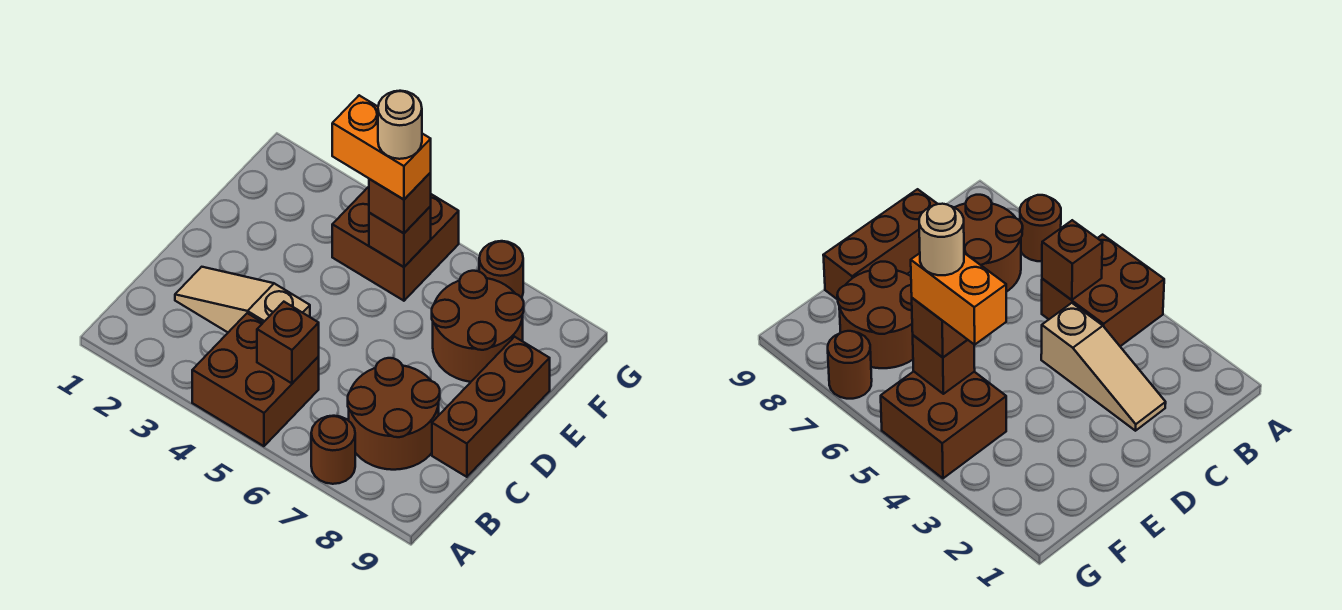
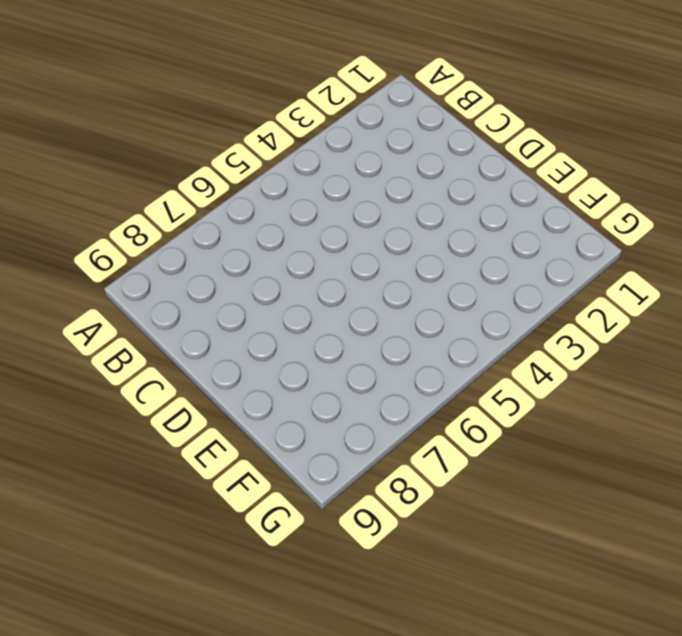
none -> brown 2x2 brick [192,313,319,446]
none -> brown 1x1 round brick [311,416,355,484]
none -> brown 2x2 round brick [348,358,440,470]

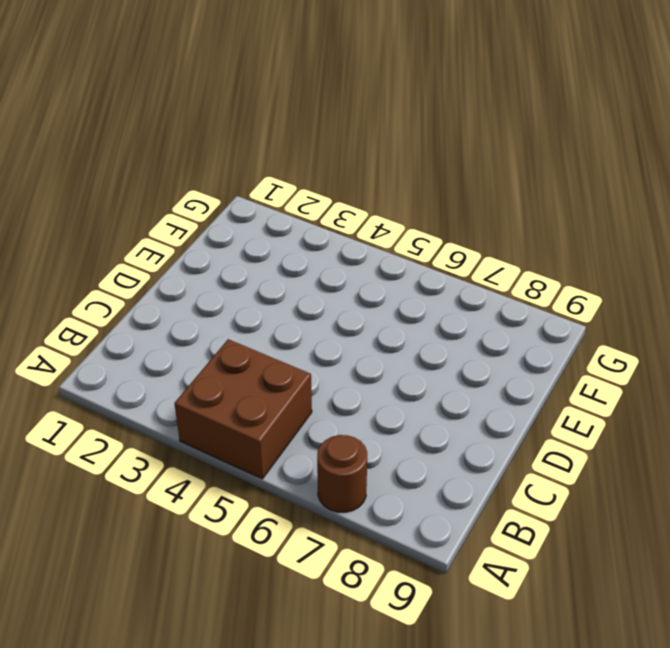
none -> brown 2x2 round brick [348,358,440,470]
none -> tan 1x3 slope [175,267,310,332]
none -> brown 1x3 brick [432,337,550,477]

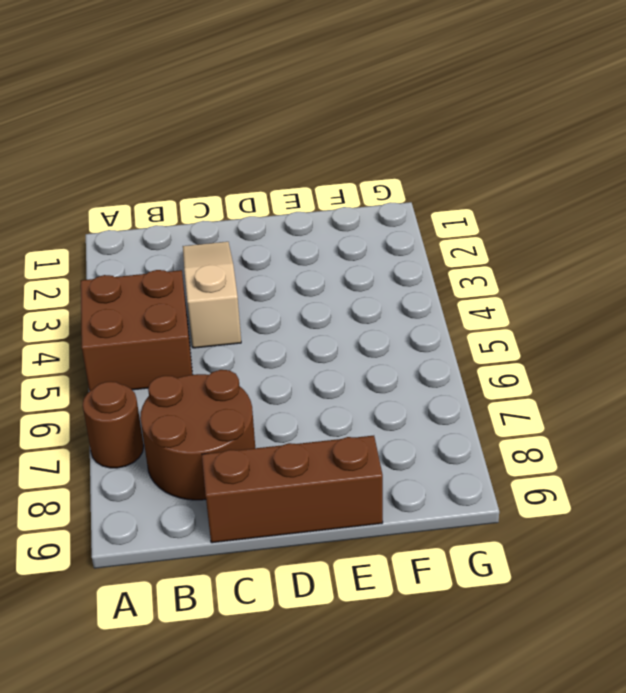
none -> brown 2x2 round brick [432,271,524,382]
none -> brown 2x2 brick [332,187,459,301]
none -> brown 1x1 round brick [479,241,523,298]

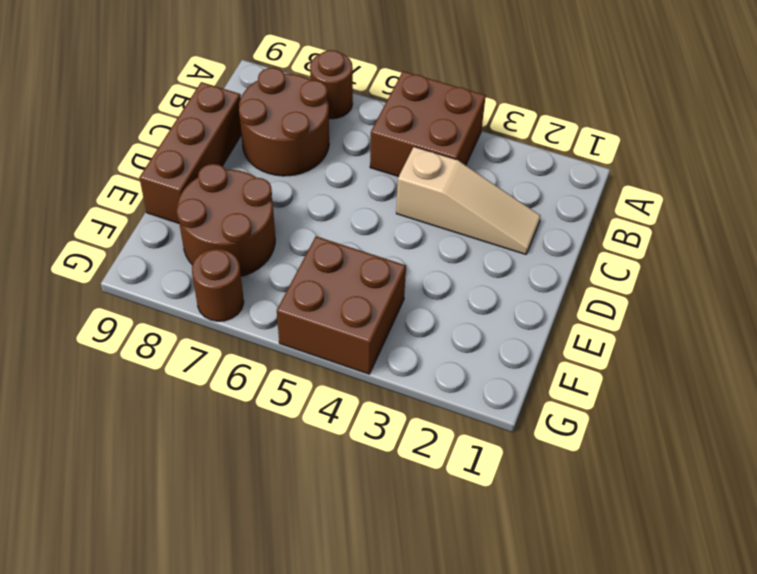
none -> brown 1x1 brick [257,302,319,383]
none -> brown 1x1 brick [369,206,431,267]
none -> brown 1x1 brick [369,173,431,233]

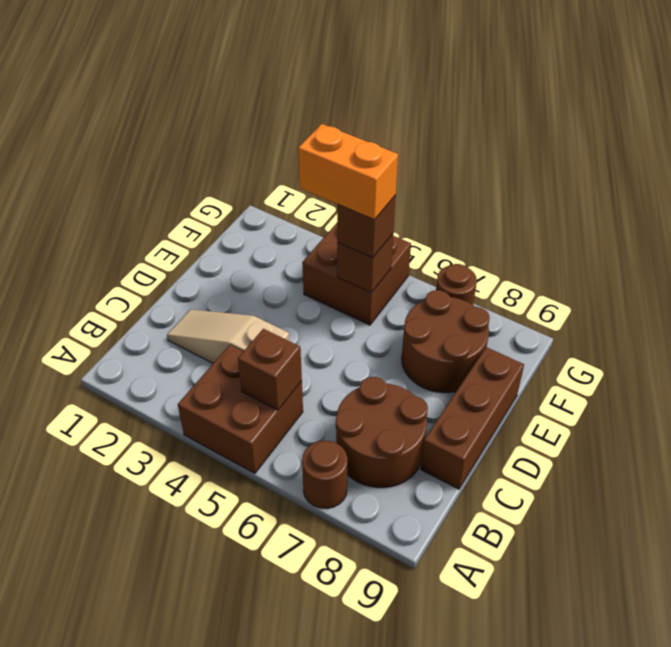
none -> tan 1x1 round brick [378,91,422,159]

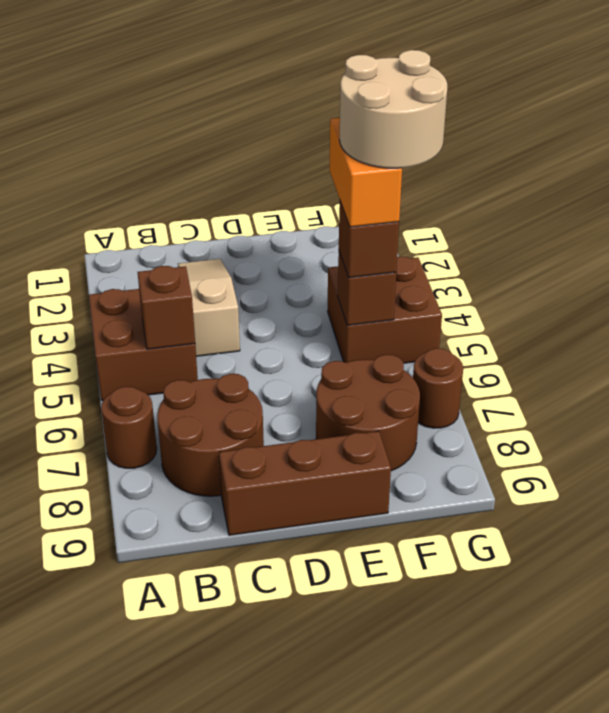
tan 2x2 round brick [339,50,447,168] -> tan 1x1 round brick [378,91,422,159]

